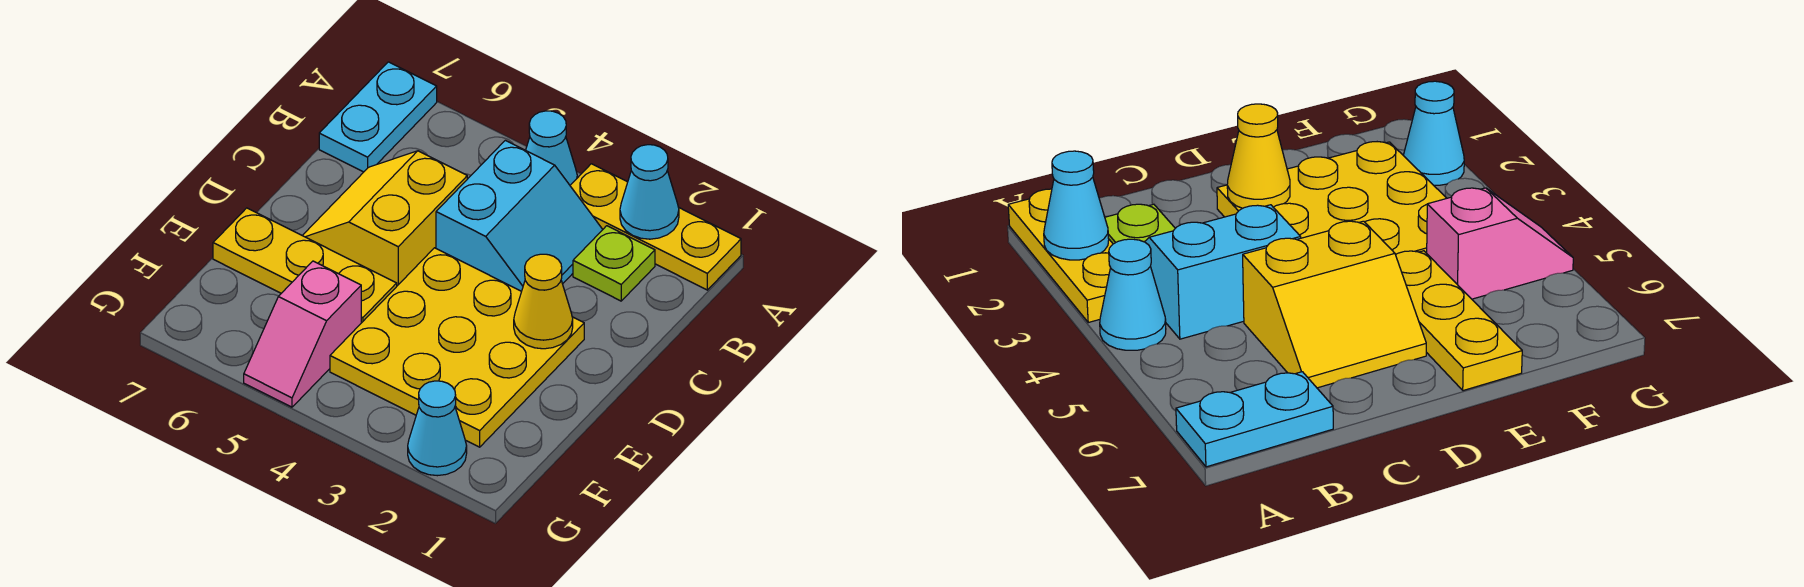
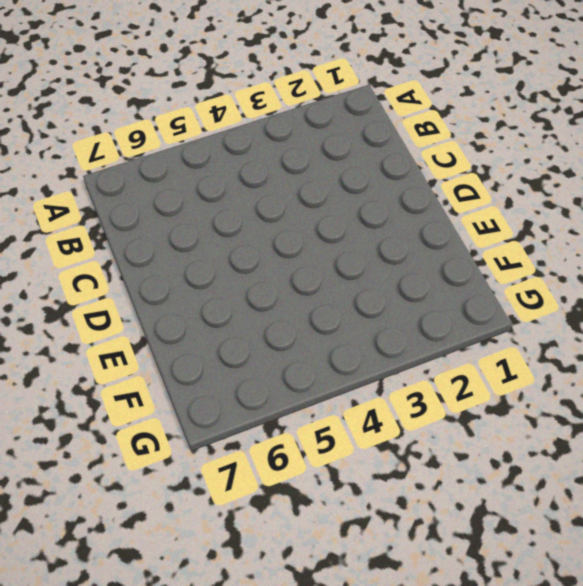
none -> yellow 1x3 plate [570,164,741,290]
none -> cyan 1x1 cone [526,111,577,185]
none -> cyan 1x2 plate [319,62,437,172]

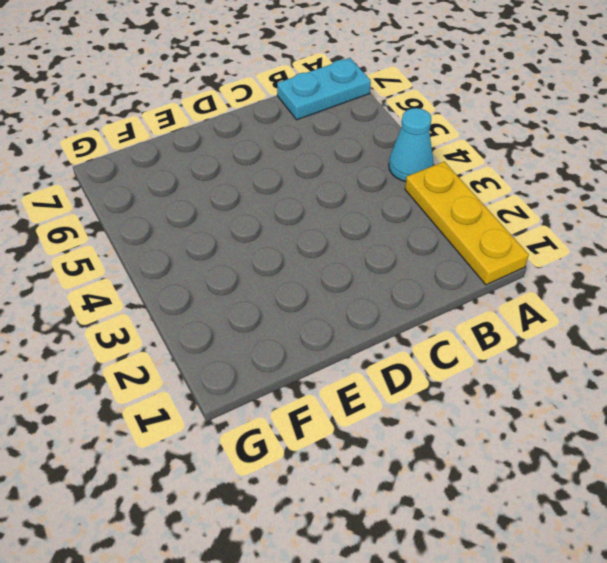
none -> lime 1x1 plate [573,226,655,301]
none -> cyan 2x2 slope [436,140,603,291]
none -> yellow 2x2 slope [302,151,467,286]

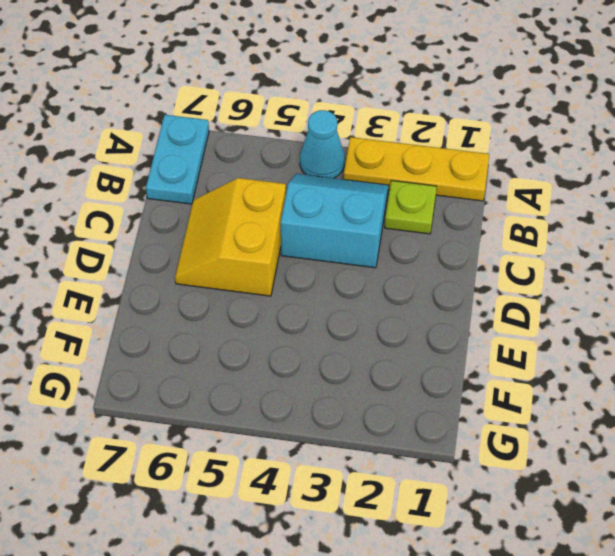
cyan 2x2 slope [281,174,389,268] -> cyan 2x2 slope turned to [436,140,603,291]
none -> yellow 3x3 plate [330,248,584,447]
none -> yellow 1x3 plate [213,208,397,323]
none -> pink 1x2 slope [244,261,361,407]

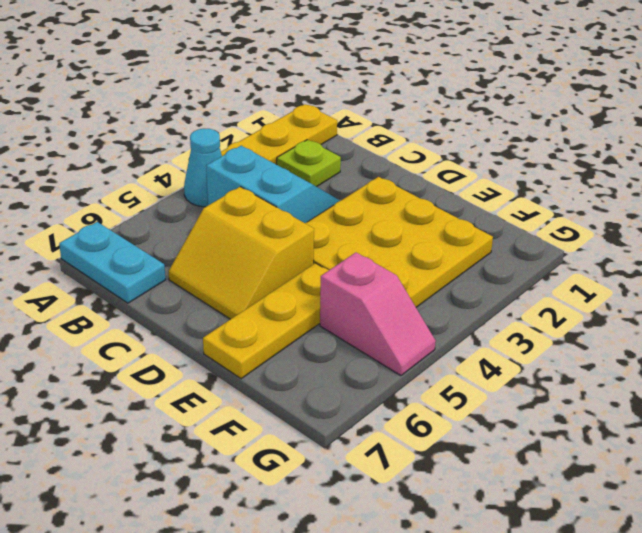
none -> cyan 1x1 cone [408,381,467,476]
none -> cyan 1x1 cone [620,145,679,239]
none -> yellow 1x1 cone [514,254,573,349]

